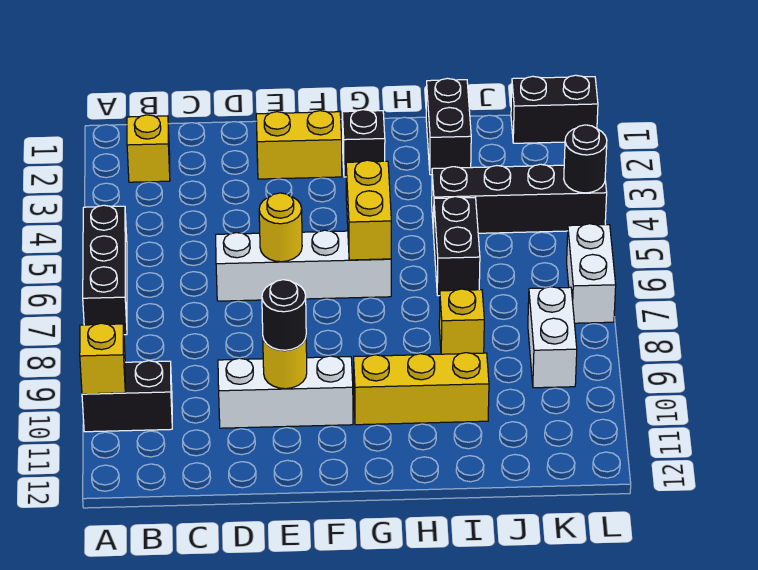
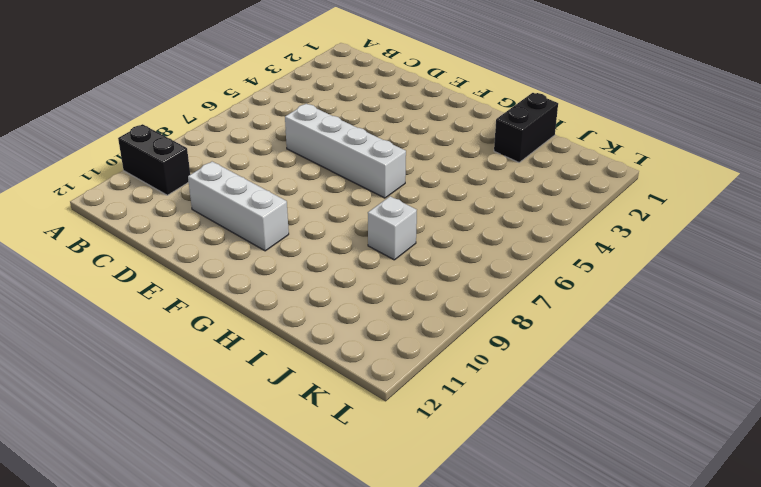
white 1x1 brick [368,196,417,260] -> yellow 1x1 brick [439,289,484,354]
none -> black 1x3 brick [83,205,127,335]
none -> yellow 1x1 brick [127,115,170,182]
none -> yellow 1x2 brick [256,111,342,179]

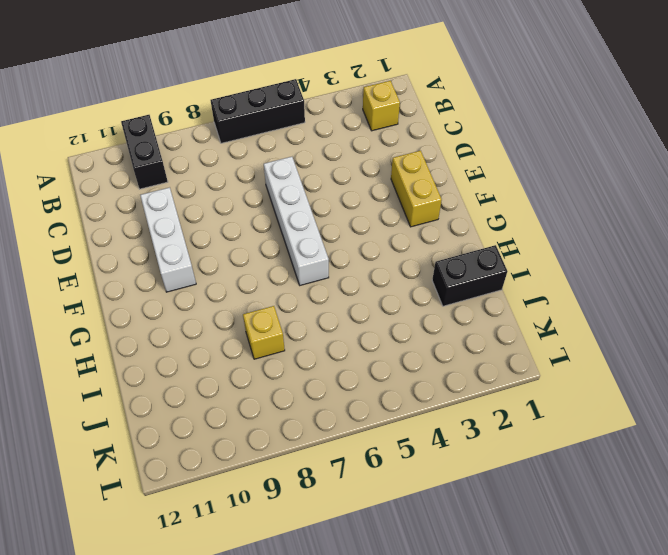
none -> black 1x1 brick [342,110,385,177]
none -> yellow 1x3 brick [354,353,489,425]
none -> black 1x4 brick [432,164,607,234]

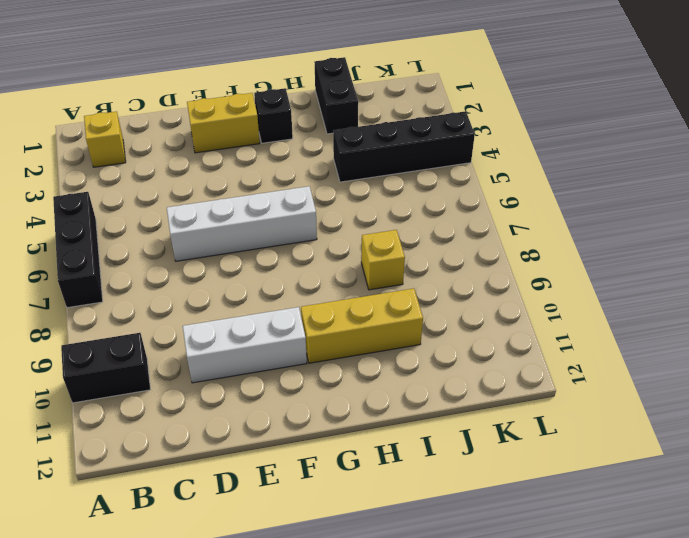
none -> black 1x2 brick [434,197,480,296]
none -> black 1x2 brick [511,75,598,143]
none -> white 1x2 brick [528,287,577,388]

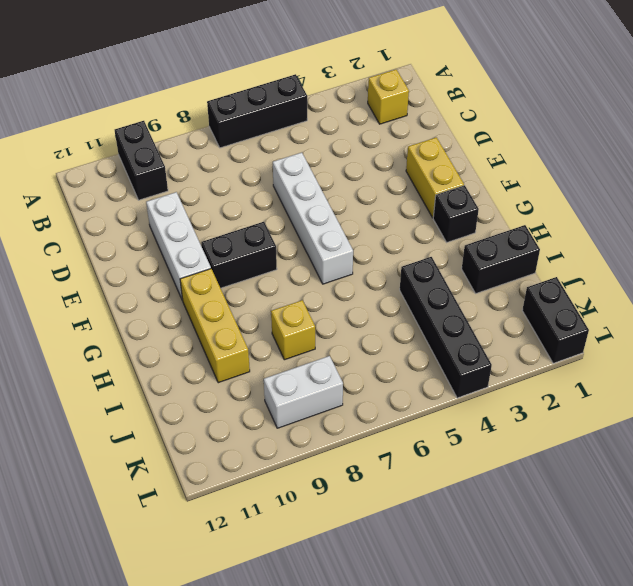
black 1x2 brick [201,222,277,288] -> black 1x2 brick moved to [434,197,480,296]
none -> white 1x2 brick [567,224,616,323]
none -> yellow 1x1 brick [80,323,125,394]
none -> yellow 1x1 round brick [259,193,302,262]

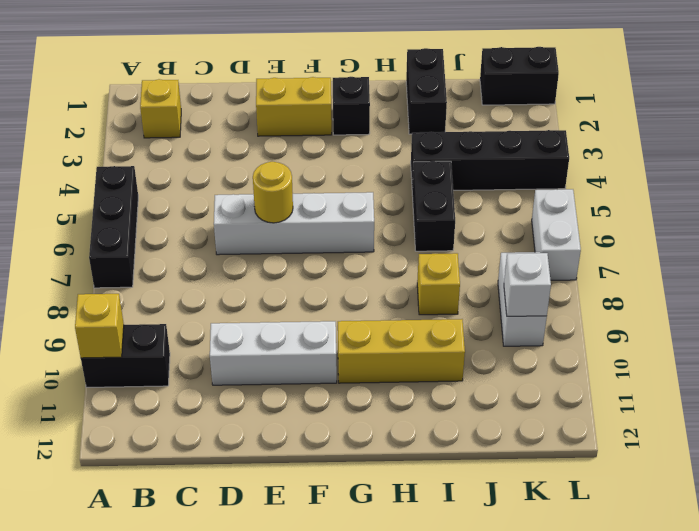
white 1x1 brick [504,253,551,316] -> none
none -> yellow 1x1 round brick [263,338,307,389]
none -> yellow 1x2 brick [346,160,391,260]
none -> black 1x1 round brick [564,125,607,193]

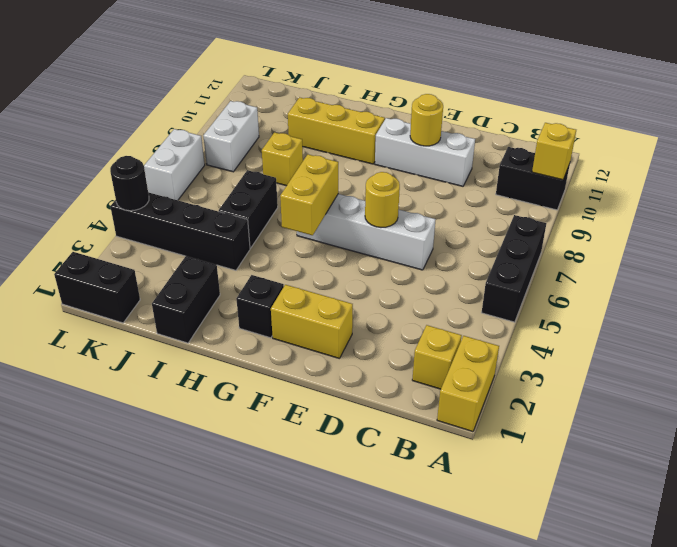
yellow 1x2 brick [437,336,499,432] -> none
none -> black 1x1 round brick [262,280,306,350]

